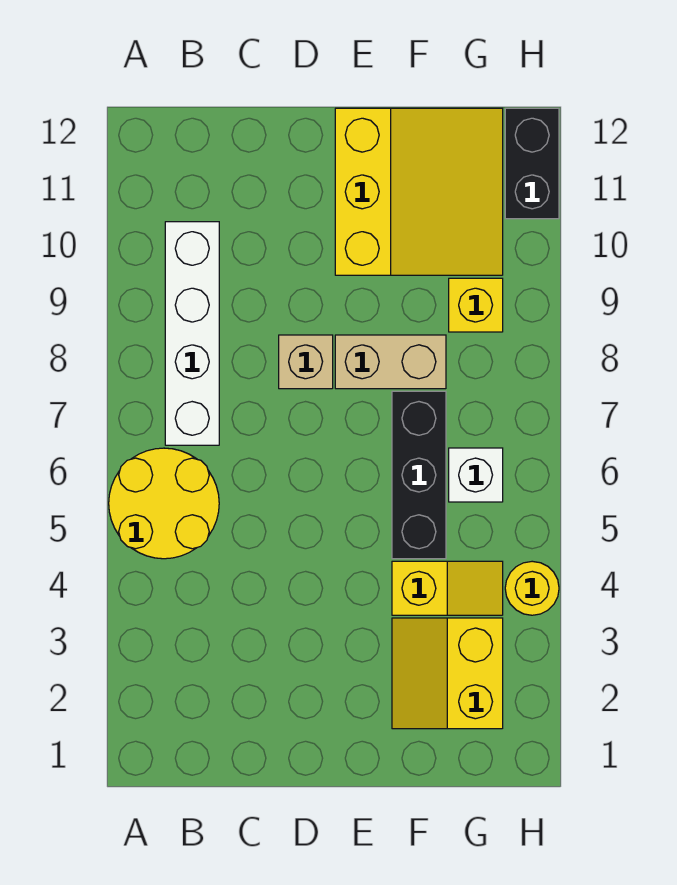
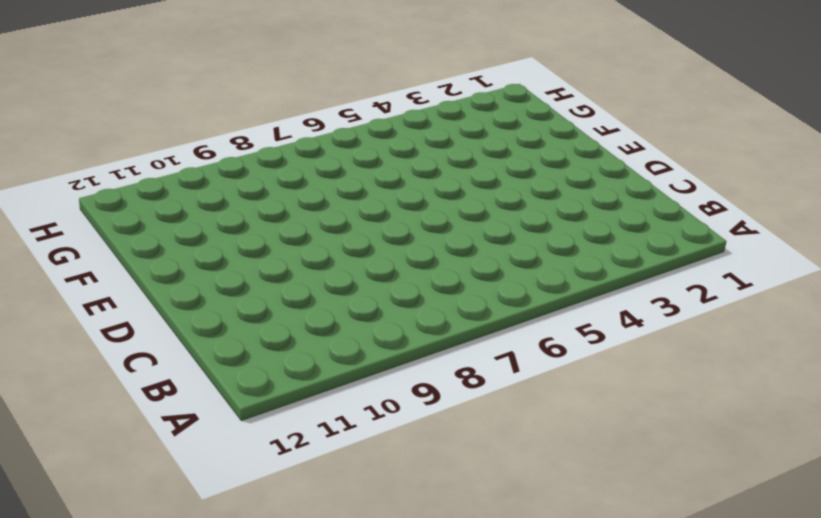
none -> yellow 2x2 round brick [109,448,219,559]
none -> white 1x4 brick [165,222,219,445]
none -> tan 1x1 brick [279,335,333,389]

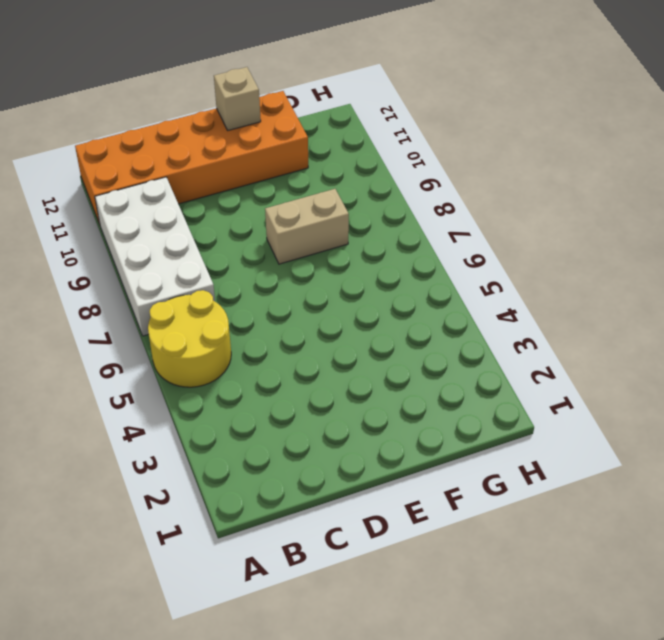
white 2x4 brick [95,177,215,336] -> white 1x4 brick [165,222,219,445]
orange 2x6 brick [75,91,308,224] -> yellow 3x3 slope [335,108,503,275]
tan 1x1 brick [214,67,261,130] -> tan 1x1 brick moved to [279,335,333,389]
none -> yellow 2x2 slope [392,618,503,729]
none -> yellow 1x2 slope [392,561,503,615]
none -> black 1x3 brick [392,391,446,559]

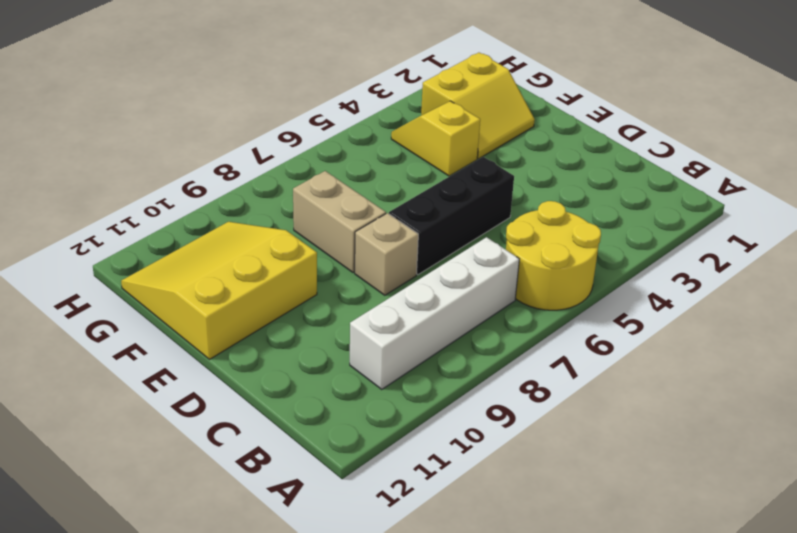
black 1x3 brick [389,157,514,275] -> black 1x3 brick moved to [392,391,446,559]
none -> white 1x1 brick [449,448,503,502]
none -> yellow 1x1 brick [449,278,503,332]
none -> yellow 1x1 round brick [505,561,559,615]

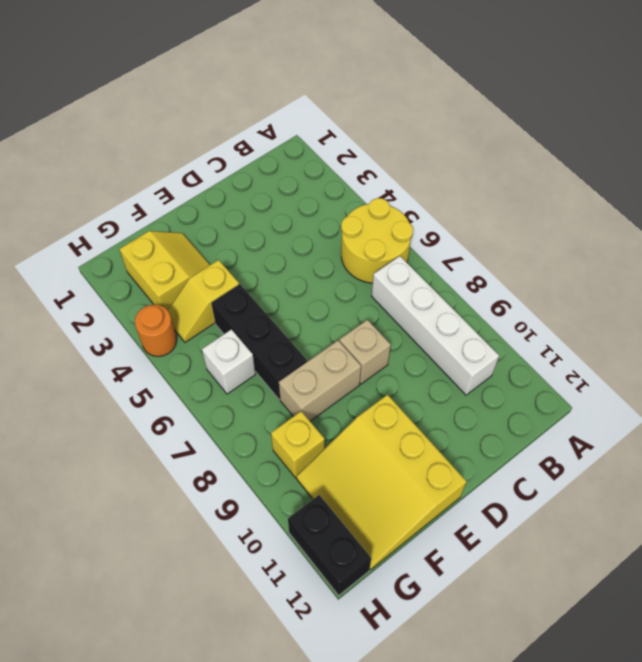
orange 1x1 round brick [135,305,177,357] -> yellow 1x1 round brick [505,561,559,615]

